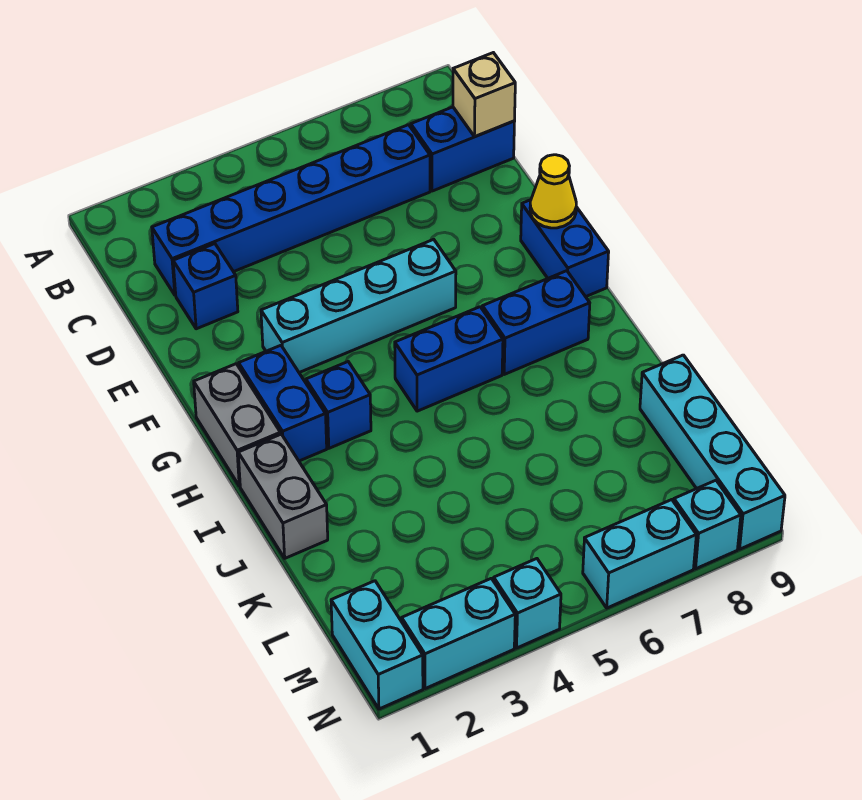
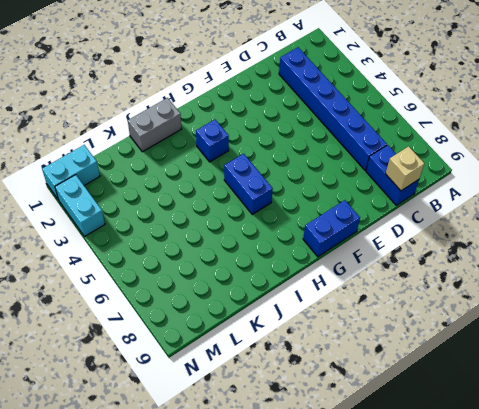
none -> blue 1x1 brick [173,244,238,329]
none -> cyan 1x4 brick [261,239,456,373]
none -> grey 1x2 brick [194,364,280,486]

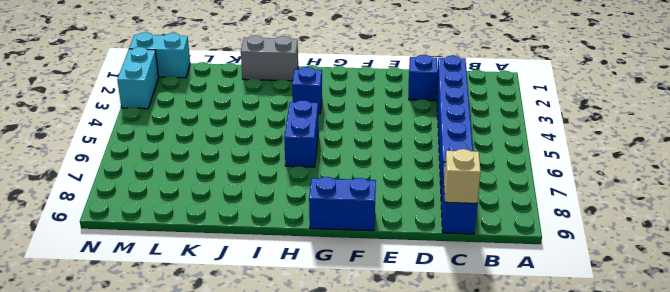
none -> cyan 1x4 brick [261,239,456,373]
none -> grey 1x2 brick [194,364,280,486]
none -> blue 1x2 brick [239,345,327,461]

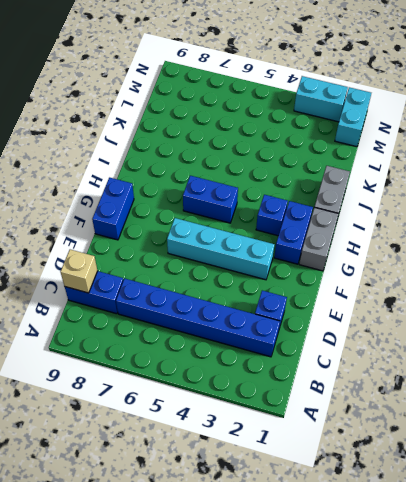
none -> blue 1x2 brick [482,271,590,374]
none -> cyan 1x4 brick [640,355,785,549]
none -> cyan 1x1 brick [494,559,561,648]

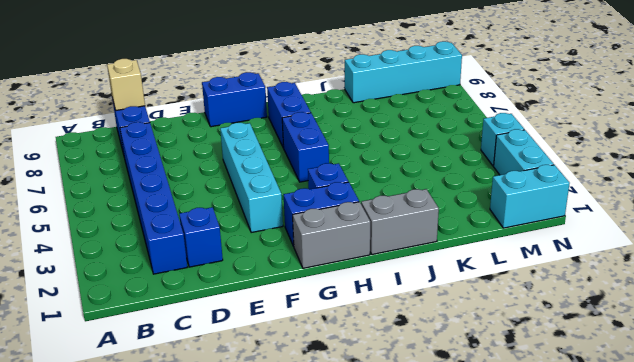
none -> cyan 1x2 brick [583,500,696,608]
none -> cyan 1x1 brick [674,480,741,569]
none -> yellow 1x1 cone [530,155,576,228]

